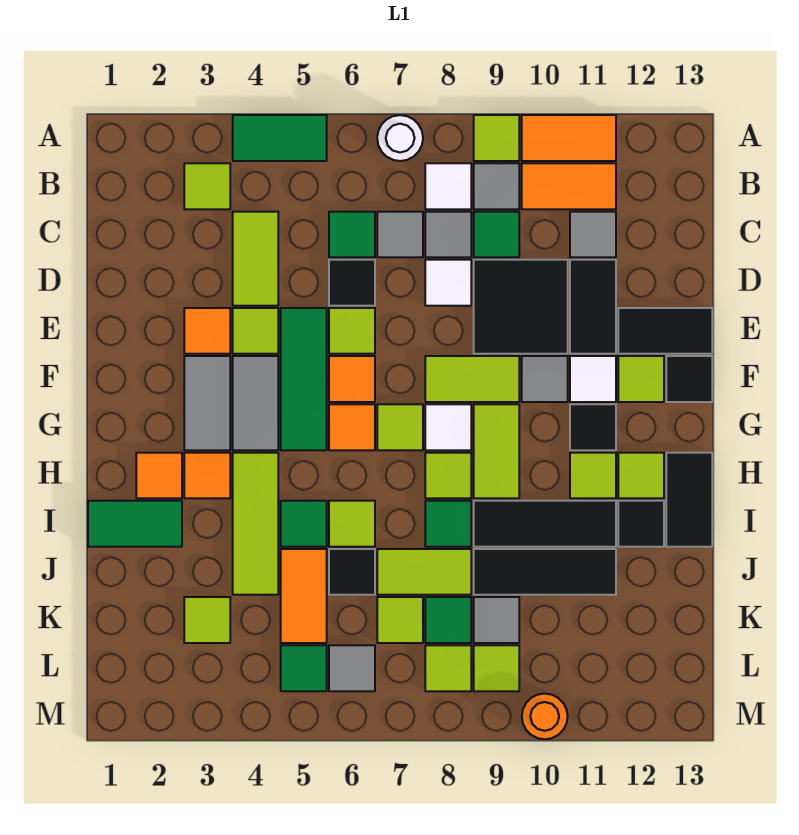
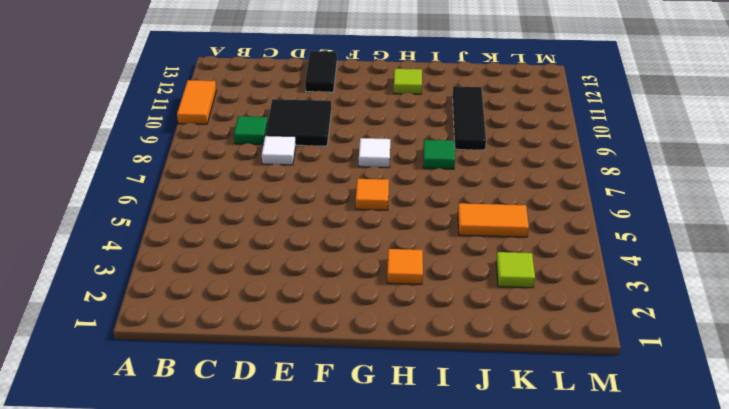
none -> green 1x2 tile [233,115,327,161]
none -> white 1x1 round brick [377,115,423,161]
none -> lime 1x1 tile [474,115,519,161]
none -> lime 1x1 tile [184,163,230,209]

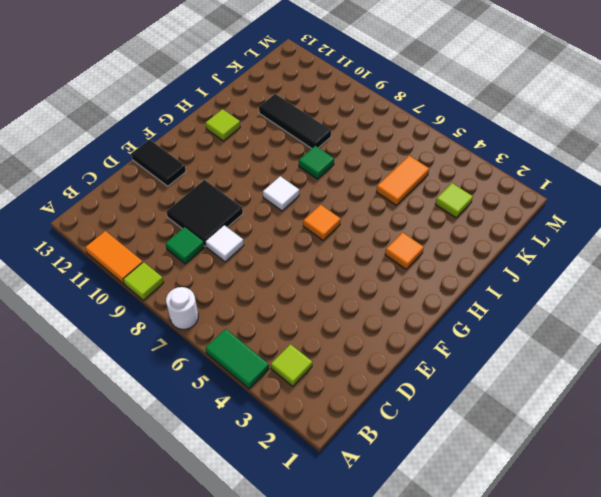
none -> white 1x1 tile [425,163,471,209]
none -> grey 1x1 tile [474,163,519,209]
none -> orange 1x2 tile [522,163,616,209]
none -> lime 1x2 tile [233,212,278,306]

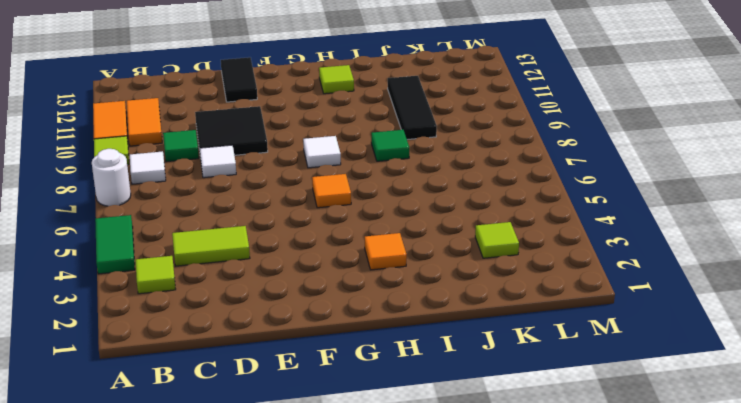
none -> grey 1x1 tile [474,163,519,209]
none -> green 1x1 tile [329,212,375,257]
none -> grey 1x1 tile [377,212,423,257]
none -> grey 1x1 tile [425,212,471,257]

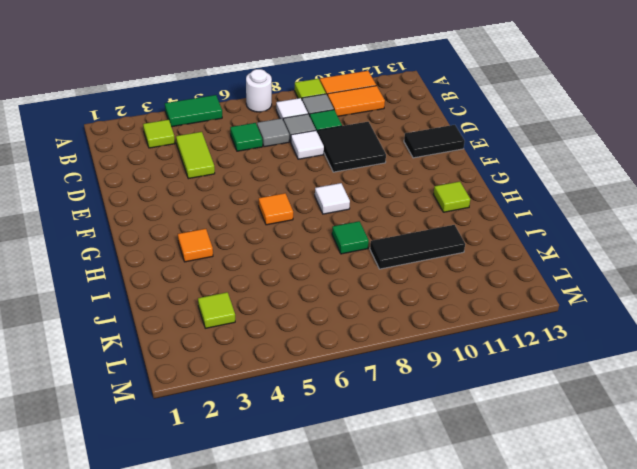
none -> grey 1x1 tile [570,212,616,257]
none -> black 1x1 tile [329,260,375,306]
none -> black 1x2 tile [570,260,616,354]
none -> orange 1x1 tile [184,308,230,354]

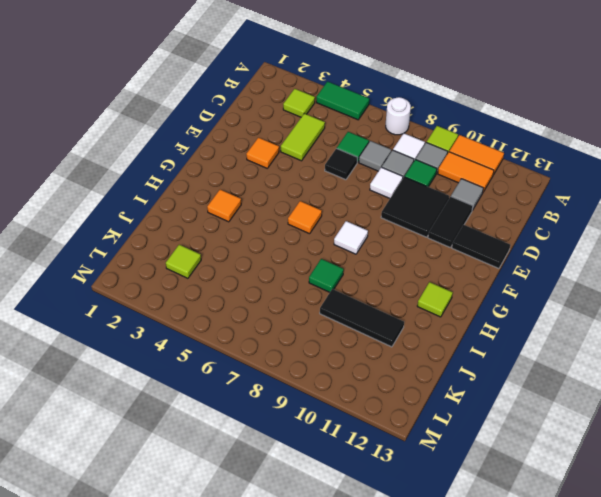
none -> lime 1x1 tile [233,308,278,354]
none -> green 1x3 tile [281,308,327,450]
none -> lime 1x1 tile [329,308,375,354]
none -> grey 1x2 tile [184,356,230,450]

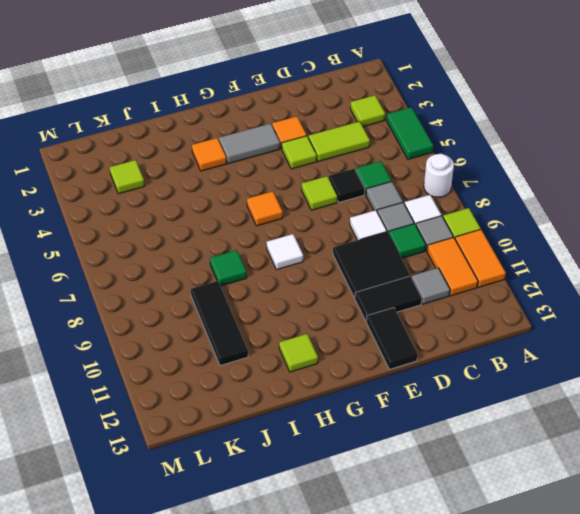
none -> green 1x3 tile [281,308,327,450]
none -> grey 1x2 tile [233,356,278,450]
none -> orange 1x1 tile [329,356,375,402]
none -> lime 1x2 tile [425,356,519,402]

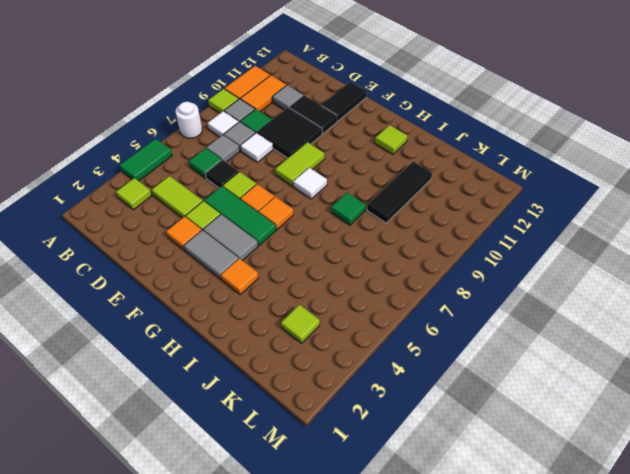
none -> grey 1x1 tile [522,356,568,402]
none -> white 1x1 tile [570,356,616,402]
none -> lime 1x1 tile [618,356,664,402]
none -> black 1x1 tile [666,356,712,402]

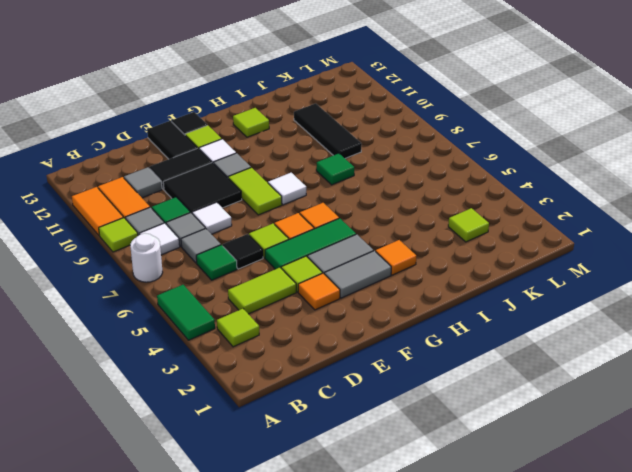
none -> lime 1x1 tile [377,404,423,450]
none -> lime 1x2 tile [474,404,519,498]
none -> black 1x1 tile [570,404,616,450]
none -> orange 1x1 tile [136,453,182,498]

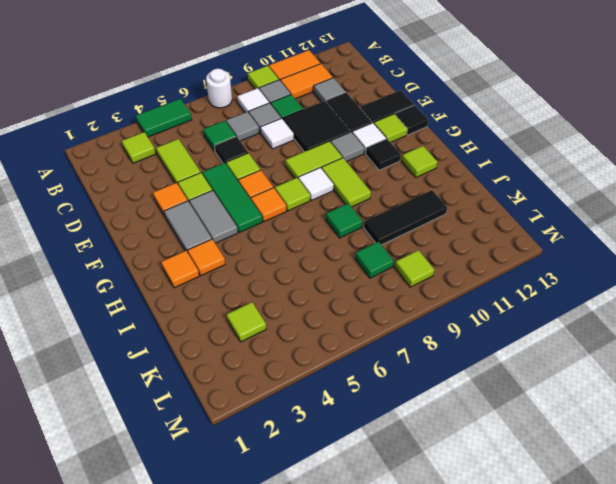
none -> lime 1x3 tile [233,453,278,595]
none -> lime 1x1 tile [425,453,471,498]
none -> lime 1x1 tile [570,453,616,498]
none -> black 1x2 tile [666,453,712,547]

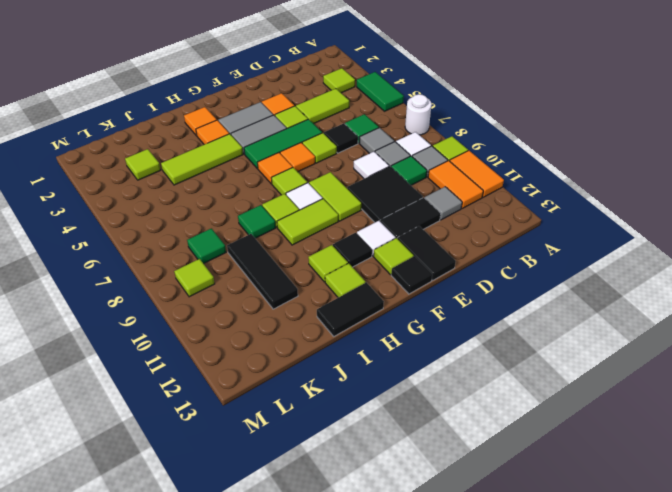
none -> grey 1x1 tile [522,356,568,402]
none -> green 1x2 tile [88,501,182,547]
none -> green 1x1 tile [281,501,327,547]
none -> lime 1x1 tile [329,501,375,547]

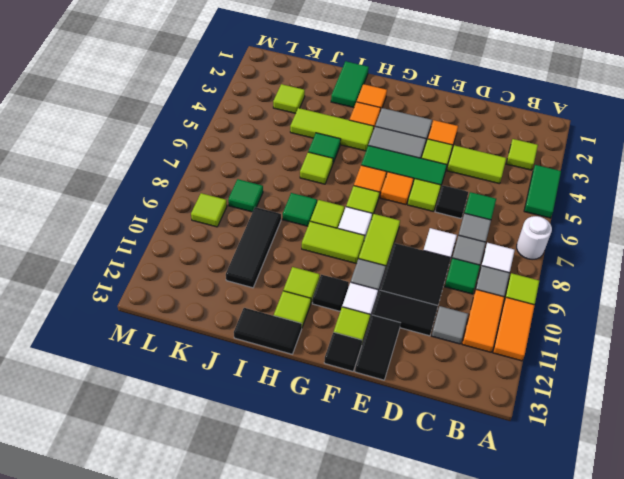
none -> black 1x3 tile [474,501,616,547]
none -> black 1x1 tile [618,501,664,547]
none -> orange 1x2 tile [281,549,327,643]
none -> black 1x1 tile [329,549,375,595]

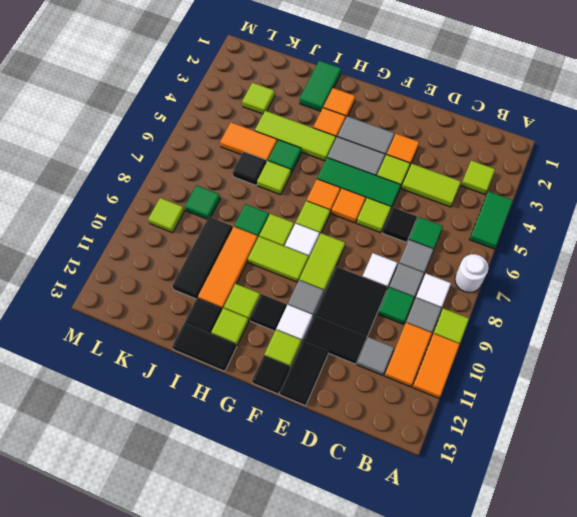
orange 1x3 tile [198,227,258,309] -> black 1x3 tile [474,501,616,547]
none -> lime 1x2 tile [377,549,471,595]
none -> lime 1x1 tile [377,597,423,643]
none -> grey 1x1 tile [474,597,519,643]
none -> green 1x1 tile [281,645,327,691]

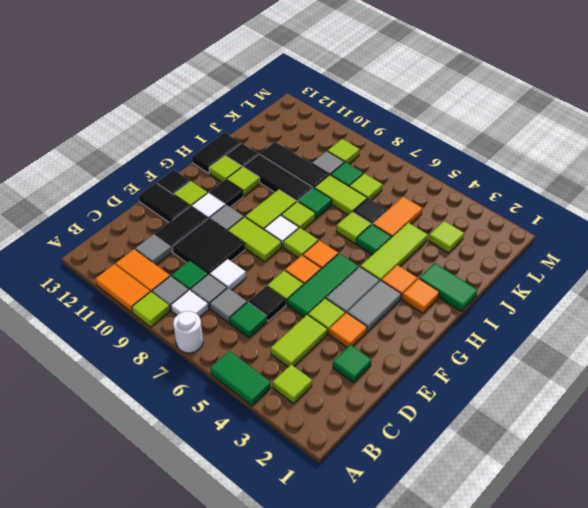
green 1x1 tile [333,345,371,383] -> green 1x1 tile moved to [281,645,327,691]
none -> grey 1x1 tile [329,645,375,691]
none -> lime 1x1 tile [425,645,471,691]
none -> orange 1x1 round brick [522,694,568,739]

